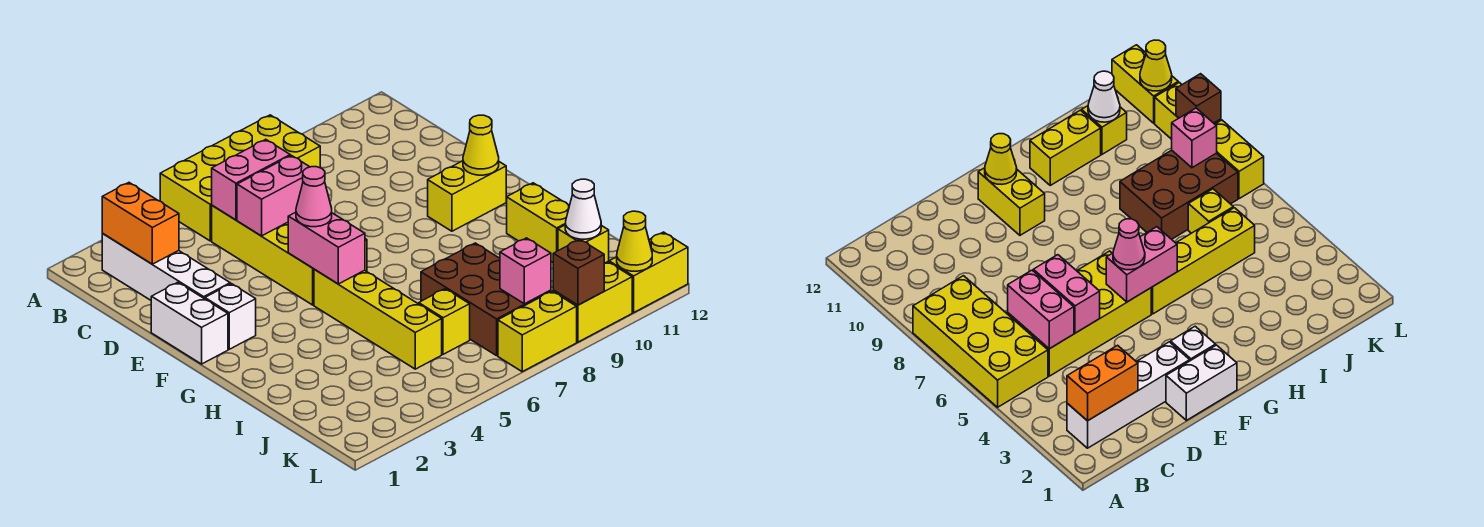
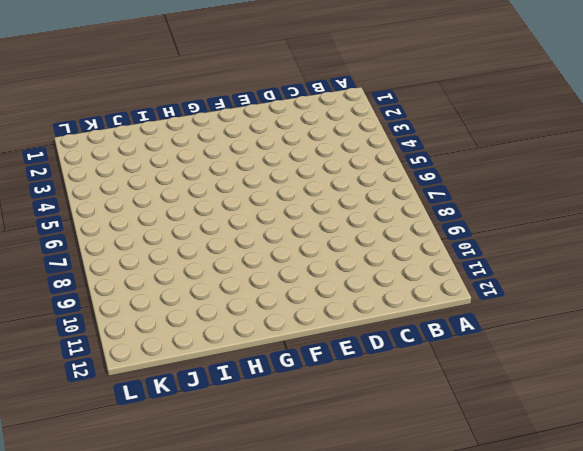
none -> yellow 2x4 brick [160,115,320,241]
none -> white 1x4 brick [102,234,230,300]
none -> yellow 2x4 brick [212,206,367,305]

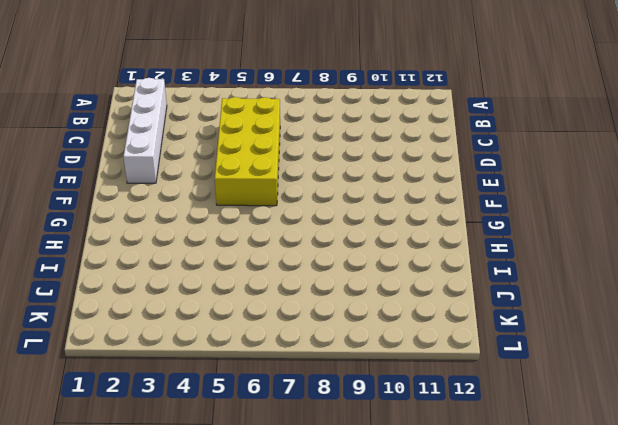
none -> yellow 2x4 brick [160,115,320,241]
none -> white 1x2 brick [151,282,228,364]
none -> white 1x1 brick [205,284,256,349]

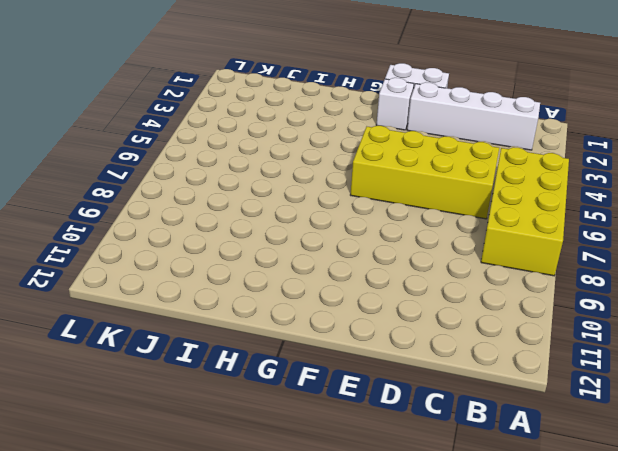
none -> yellow 1x2 brick [428,161,506,231]
none -> yellow 1x4 brick [314,269,442,369]
none -> yellow 1x2 brick [507,183,570,262]

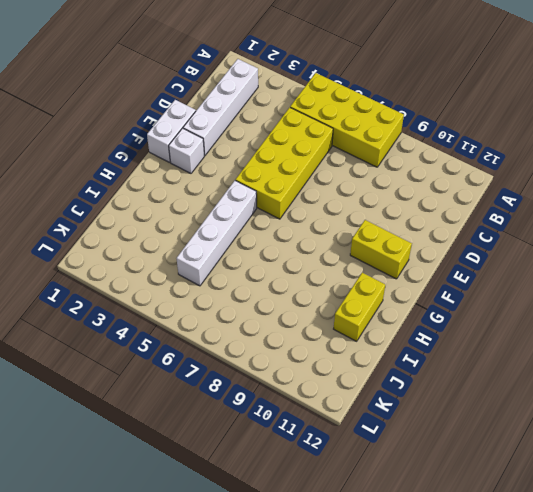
white 1x4 brick [176,181,257,286] -> yellow 1x4 brick [314,269,442,369]
none -> brown 2x3 brick [421,243,551,356]
none -> yellow 1x1 brick [419,289,470,354]
none -> yellow 1x1 brick [558,225,609,263]

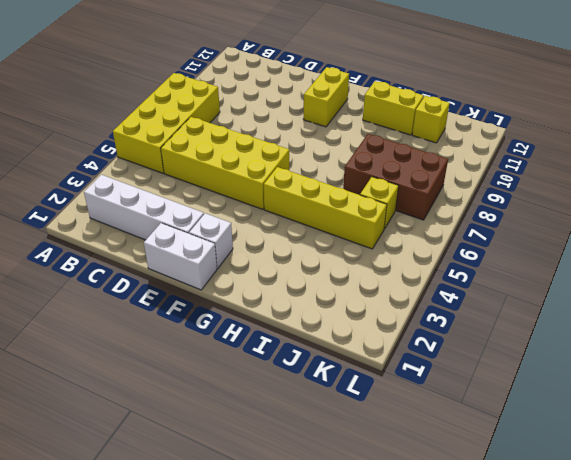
none -> yellow 1x2 brick [498,291,577,372]
none -> yellow 1x2 brick [553,262,632,342]
none -> yellow 1x2 brick [609,232,688,313]

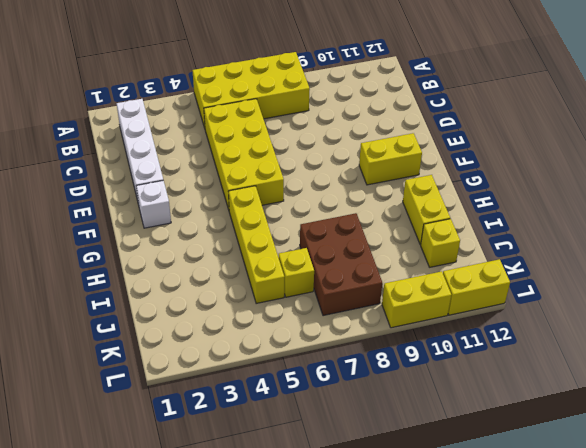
none -> white 1x2 brick [151,282,228,364]
none -> yellow 1x2 brick [498,291,577,372]
none -> orange 1x2 brick [102,183,179,264]

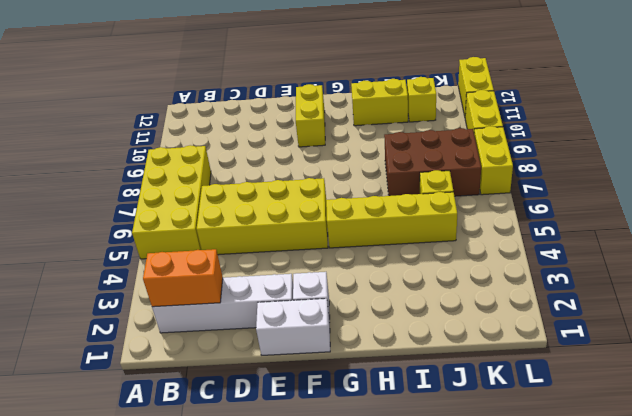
none -> pink 1x2 brick [212,139,290,220]
none -> pink 1x2 brick [237,155,309,236]
none -> pink 1x2 brick [288,212,365,284]

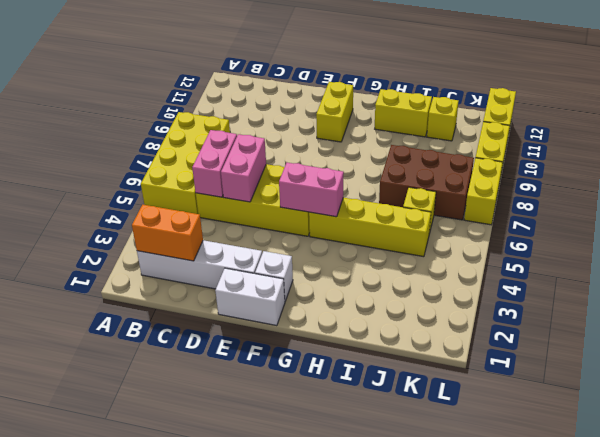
none -> yellow 1x1 cone [463,115,499,175]
none -> white 1x1 cone [565,179,601,239]
none -> pink 1x1 brick [500,238,551,304]

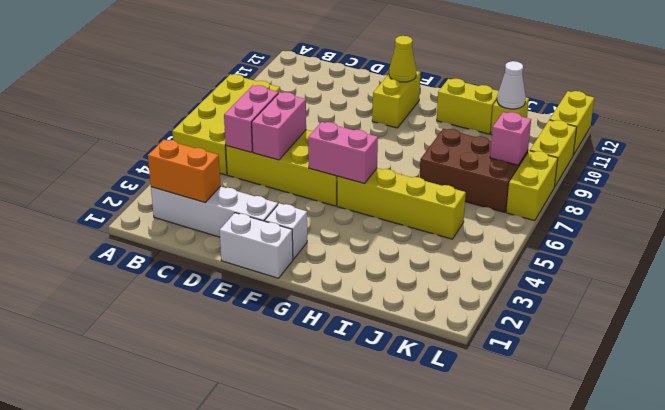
none -> yellow 1x1 brick [419,289,470,354]
none -> brown 1x1 brick [553,239,604,305]
none -> yellow 1x1 cone [617,211,652,271]

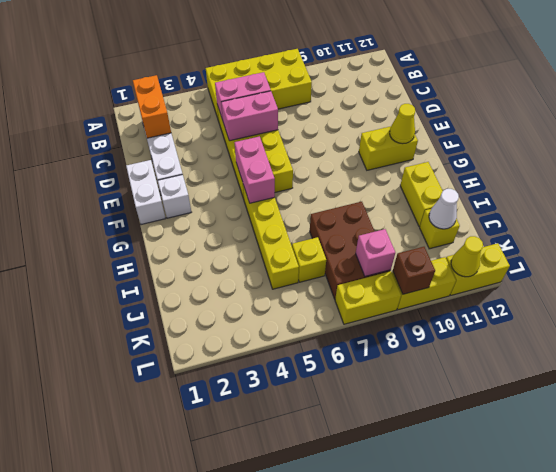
none -> pink 1x1 cone [296,167,332,227]

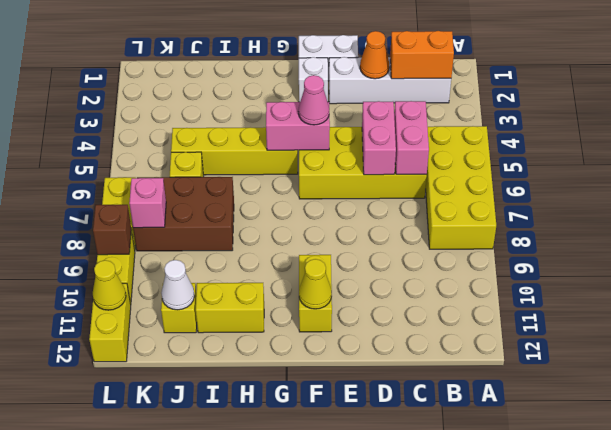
orange 1x1 cone [360,31,389,79] -> none

